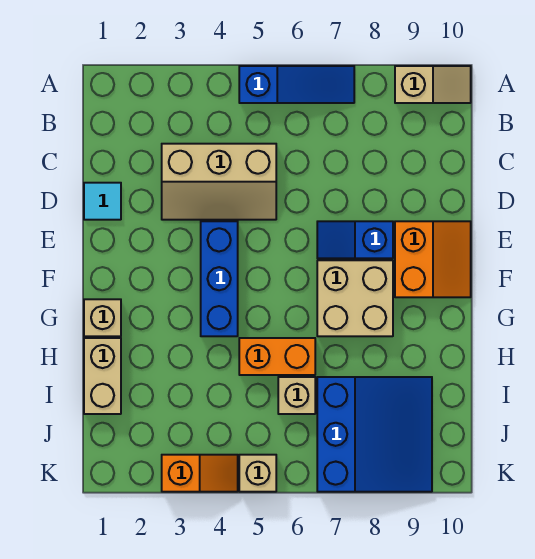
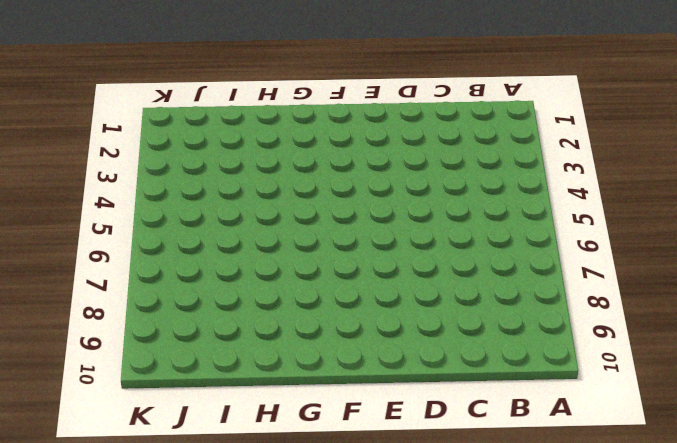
none -> blue 1x3 slope [239,66,354,103]
none -> tan 1x2 slope [395,66,471,103]
none -> tan 2x3 slope [162,144,276,220]

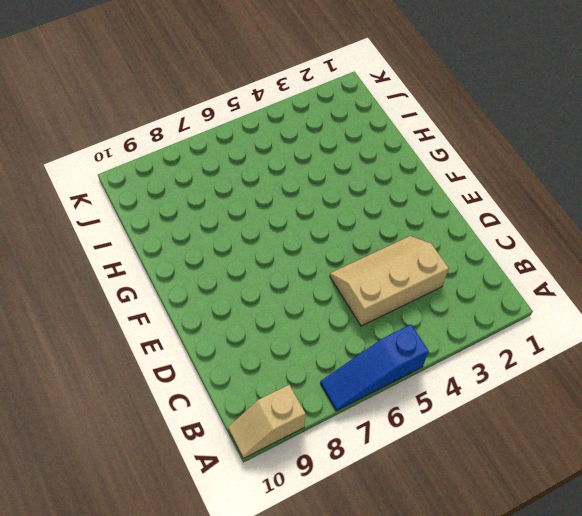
none -> cyan 1x1 tile [84,183,121,220]
none -> blue 1x3 brick [201,221,238,336]
none -> blue 1x2 slope [317,221,393,258]

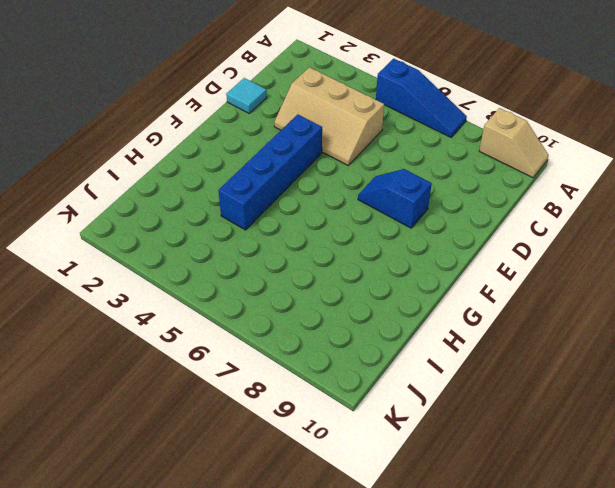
blue 1x4 brick [218,114,322,230] -> blue 1x3 brick [201,221,238,336]
none -> orange 2x2 slope [395,221,471,297]
none -> tan 2x2 brick [317,260,393,336]
none -> tan 1x1 brick [84,299,121,336]

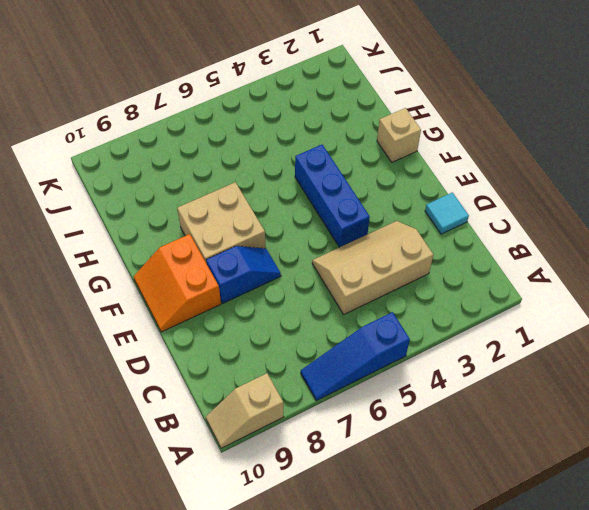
none -> tan 1x2 brick [84,338,121,414]
none -> orange 1x2 brick [239,338,315,375]
none -> tan 1x1 brick [278,377,315,414]

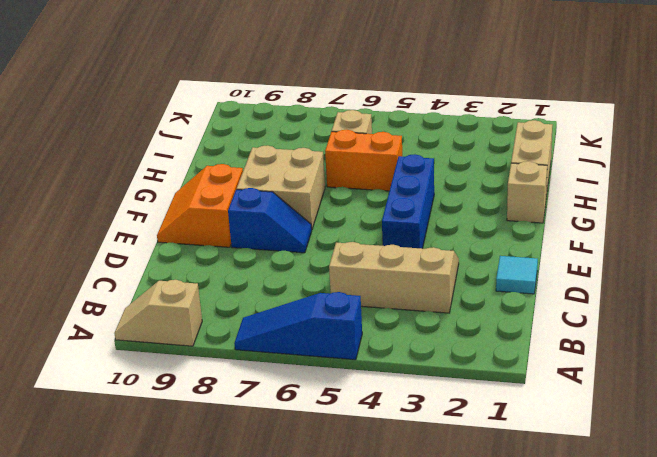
none -> blue 3x3 slope [317,377,432,492]
none -> orange 1x2 slope [162,455,238,492]
none -> tan 1x1 brick [239,455,276,492]

